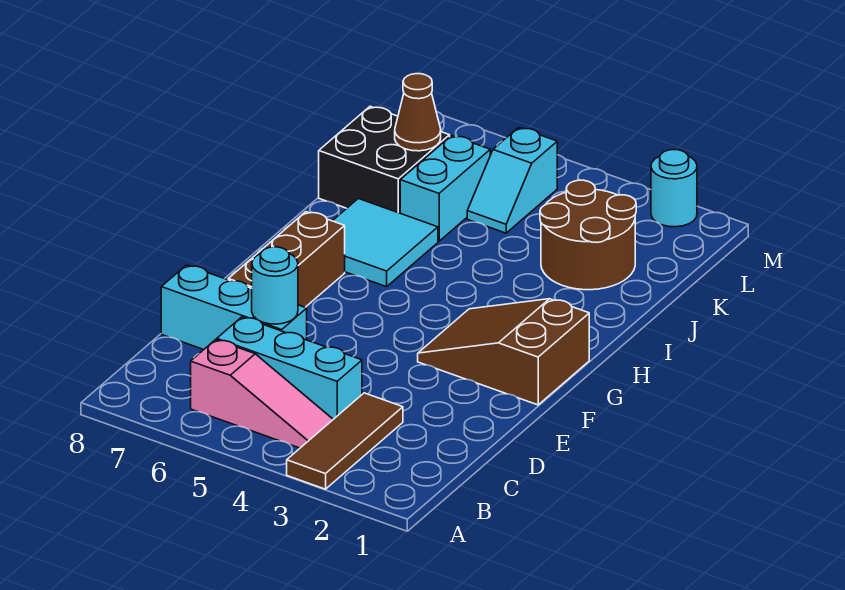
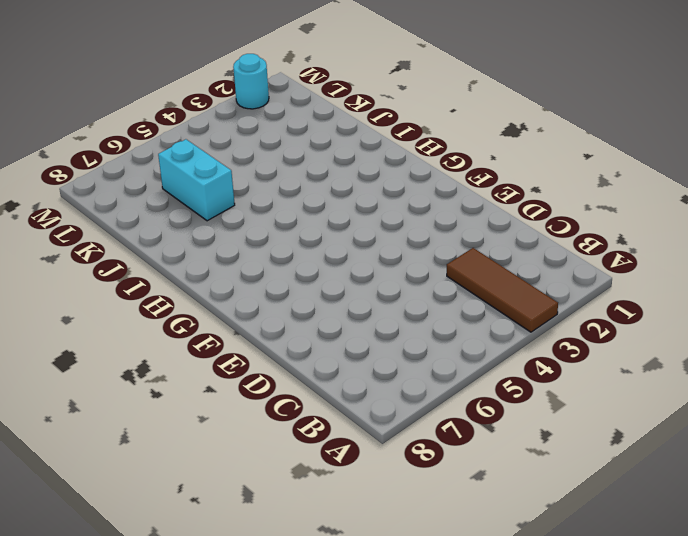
none -> pink 1x3 slope [191,340,333,448]
none -> cyan 1x3 brick [217,317,362,419]
none -> cyan 1x3 brick [161,265,307,350]

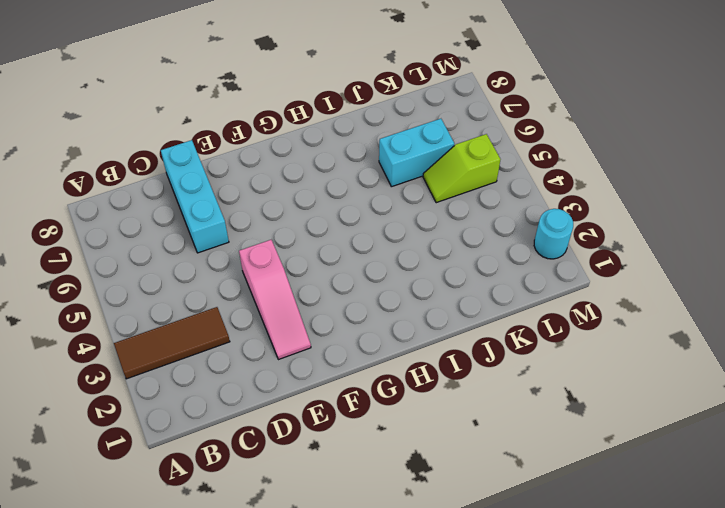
pink 1x3 slope [239,240,311,360] -> pink 1x3 slope moved to [191,340,333,448]
lime 1x2 slope [423,134,500,203] -> cyan 1x2 slope [467,127,557,233]
none -> cyan 1x3 brick [217,317,362,419]
none -> brown 1x3 brick [228,212,345,307]
none -> brown 2x3 slope [418,299,589,405]

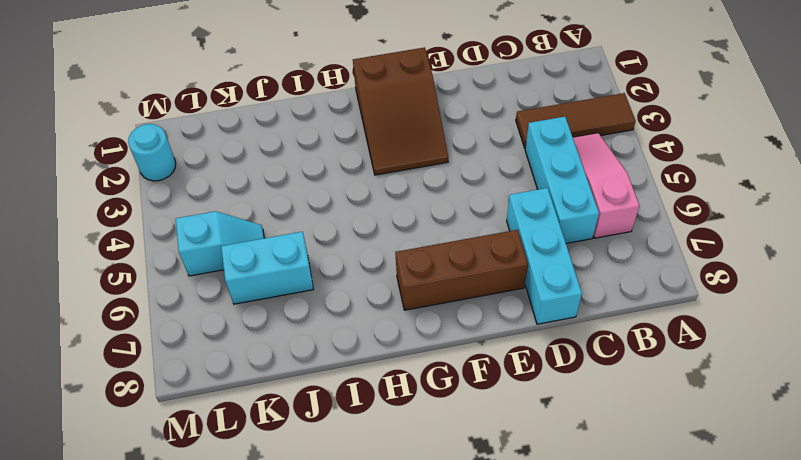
none -> cyan 2x2 tile [333,199,438,287]
none -> brown 2x2 round brick [540,180,636,290]
none -> black 2x2 brick [319,106,450,213]

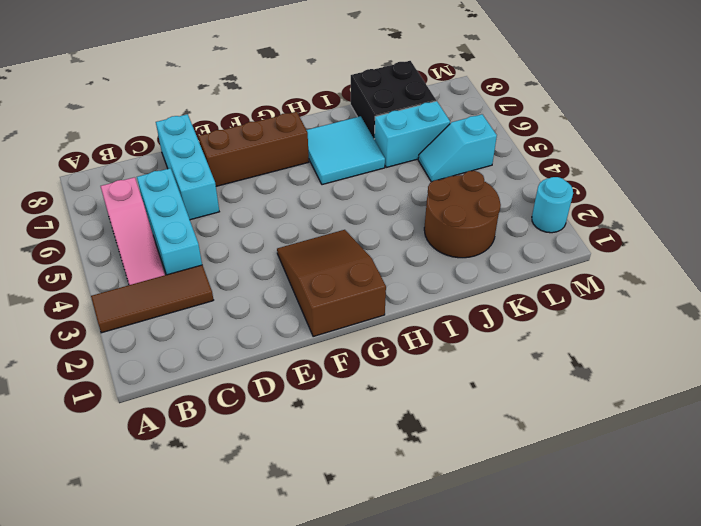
none -> cyan 1x1 round brick [252,247,298,324]
none -> brown 1x1 cone [395,74,441,151]

